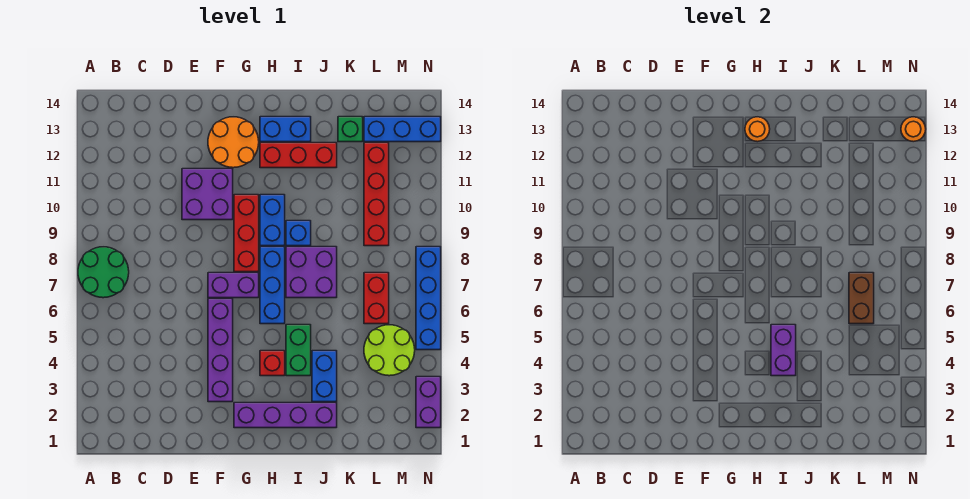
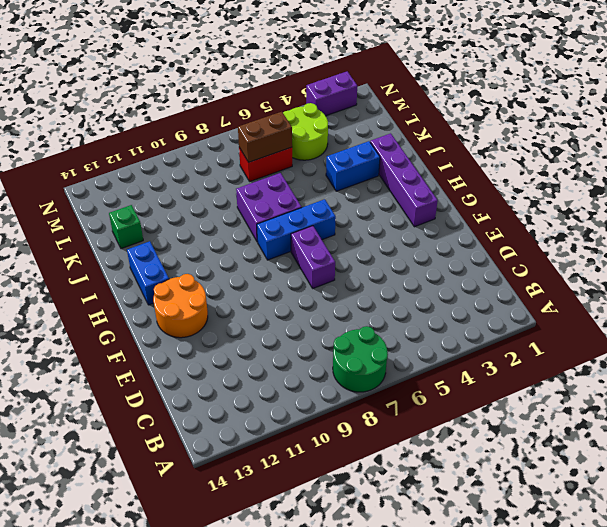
none -> purple 2x2 brick [182,169,233,220]
none -> purple 1x4 brick [208,299,233,402]
none -> red 1x3 brick [234,195,259,272]

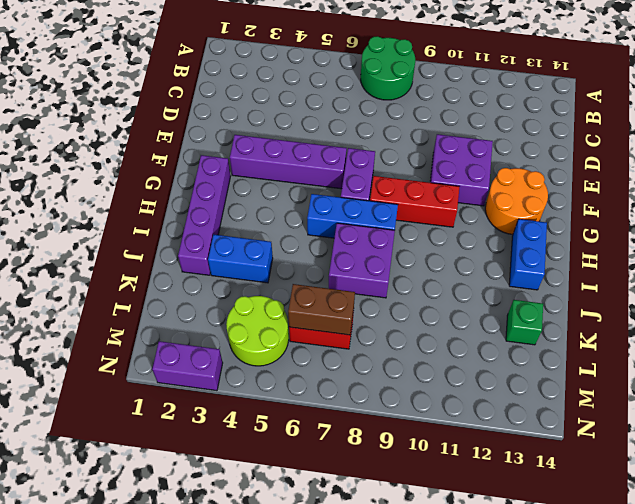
none -> red 1x1 brick [260,351,285,376]
none -> blue 1x2 brick [260,195,285,246]
none -> red 1x3 brick [260,143,337,168]

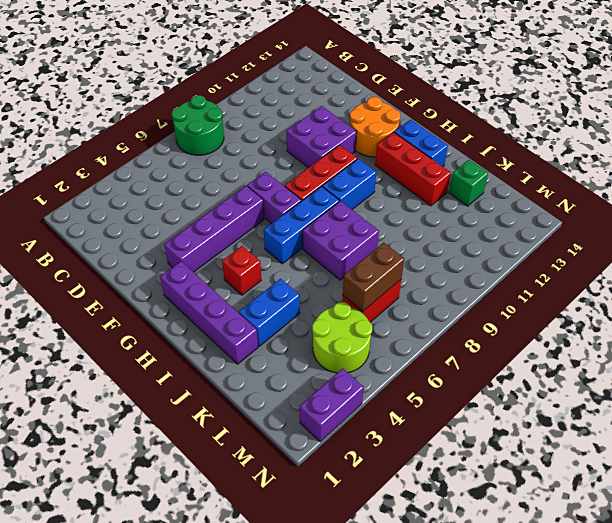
none -> green 1x2 brick [286,325,311,376]
none -> blue 1x1 brick [286,221,311,246]
none -> red 1x4 brick [364,143,389,246]

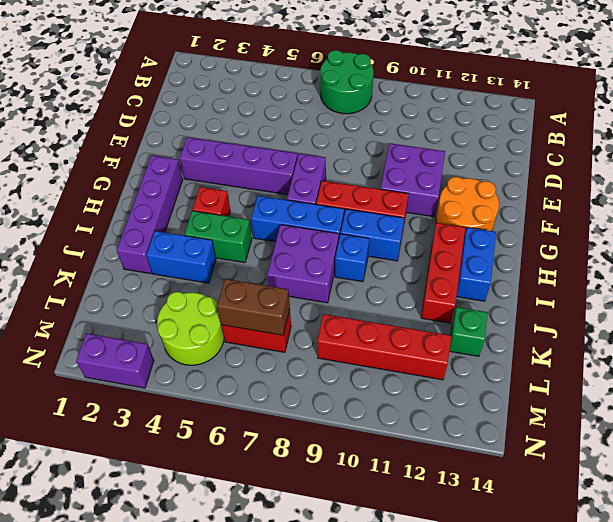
none -> blue 1x3 brick [364,117,441,142]
none -> blue 1x4 brick [416,247,441,350]
none -> orange 1x1 round brick [745,117,770,142]

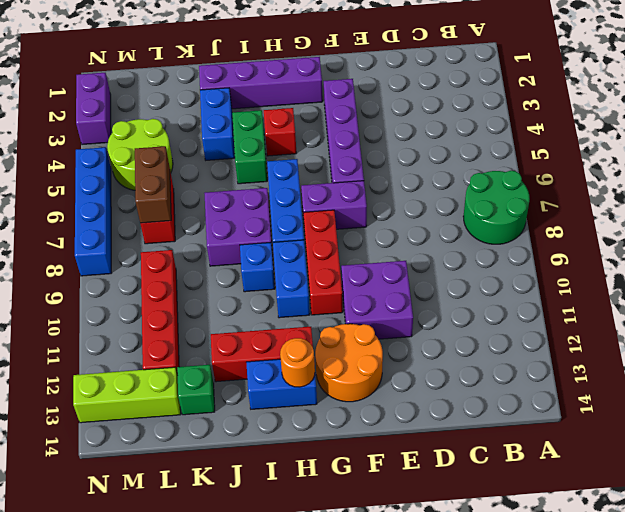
lime 1x3 brick [73,367,181,423] -> blue 1x3 brick [364,117,441,142]
none -> purple 1x2 brick [771,325,796,376]
none -> orange 1x1 round brick [901,117,926,142]

